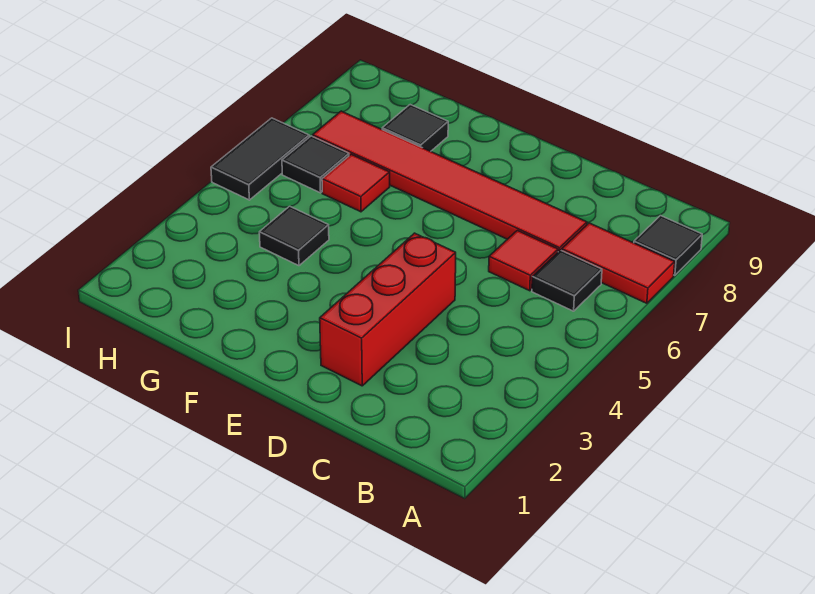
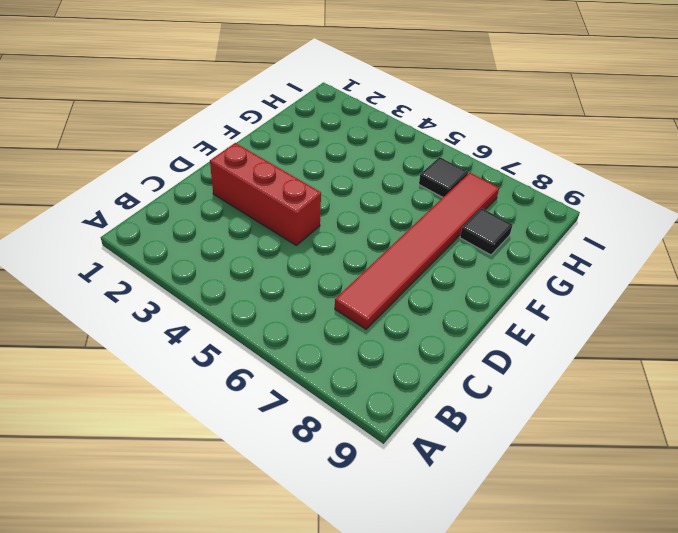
none -> red 1x2 tile [562,223,675,303]
none -> black 1x1 tile [634,216,702,275]

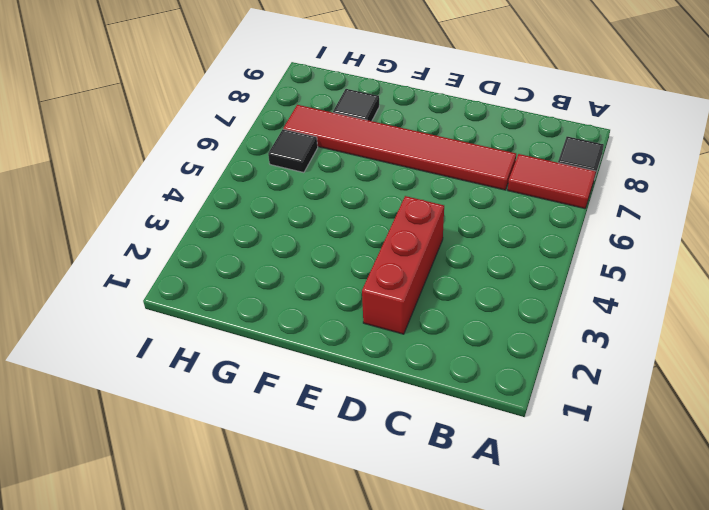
none -> black 1x1 tile [532,250,602,311]
none -> red 1x1 tile [489,230,558,291]

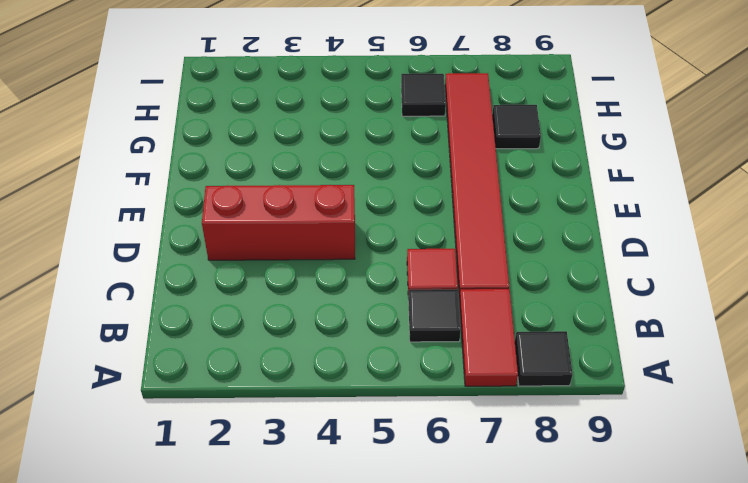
none -> black 1x1 tile [259,206,329,266]
none -> red 1x1 tile [322,154,390,212]

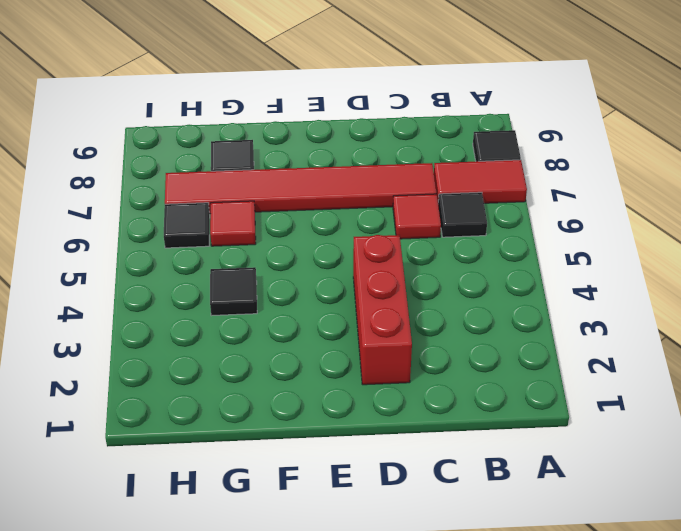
none -> black 1x2 tile [211,118,309,200]

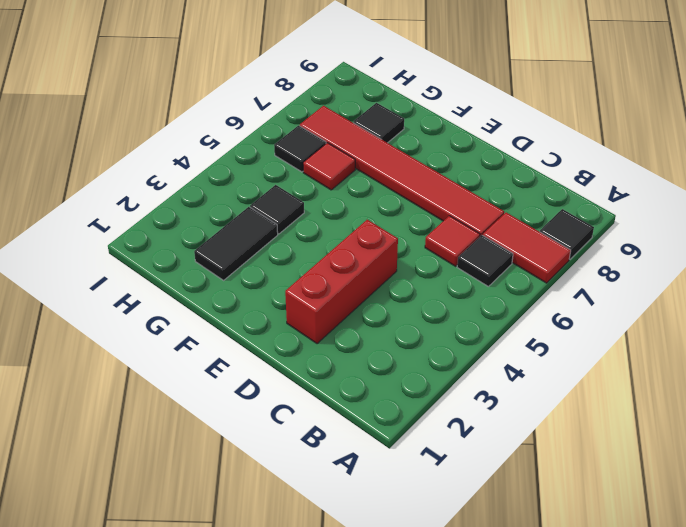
black 1x2 tile [194,207,278,280] -> black 1x2 tile moved to [211,118,309,200]

